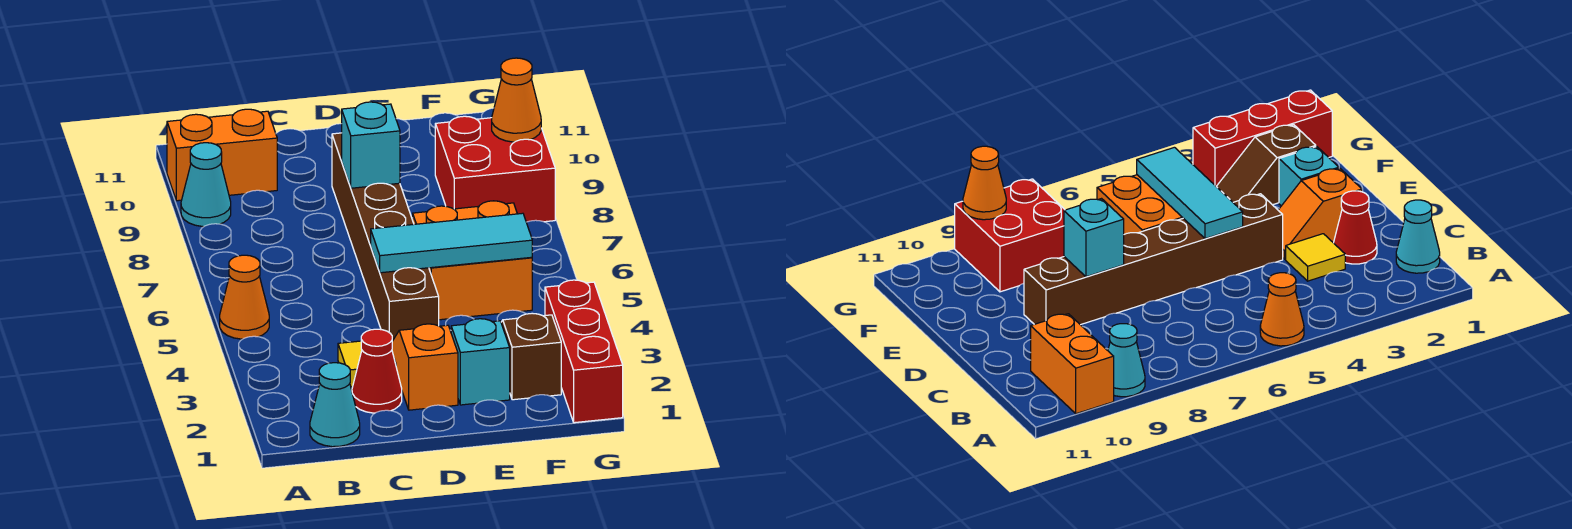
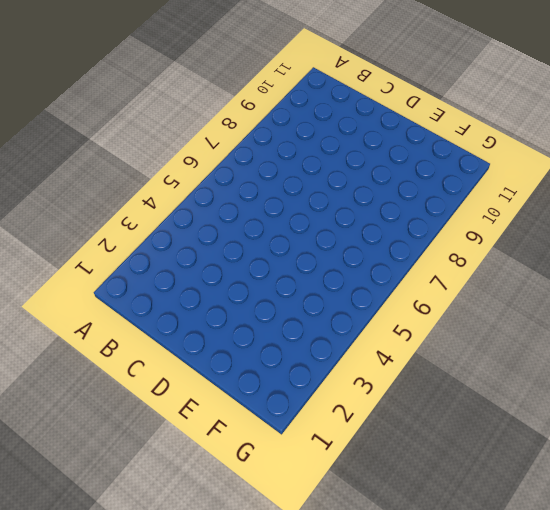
none -> orange 1x1 cone [220,255,269,339]
none -> cyan 1x1 cone [181,143,231,227]
none -> orange 1x2 brick [167,109,277,201]

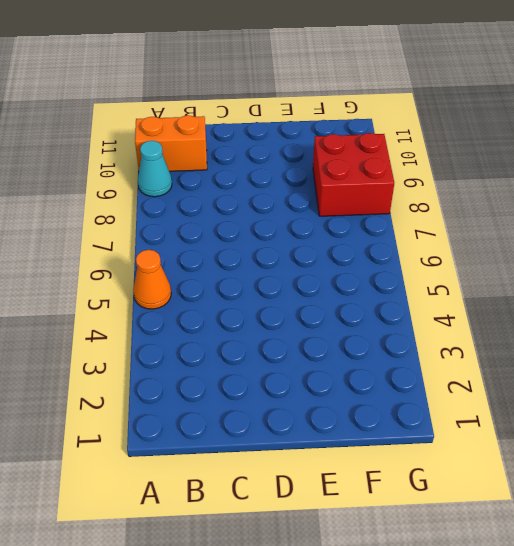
none -> cyan 1x1 cone [310,363,360,447]
none -> red 1x1 cone [352,329,402,413]
none -> yellow 1x1 tile [338,341,396,387]

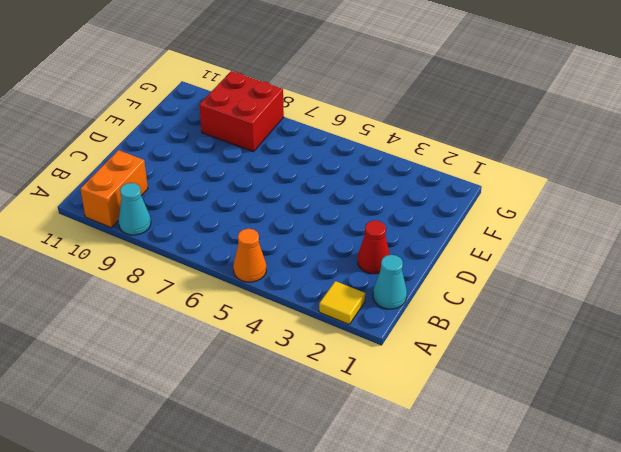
yellow 1x1 tile [319,281,365,324] -> yellow 1x1 tile moved to [338,341,396,387]
none -> orange 1x2 slope [392,324,458,410]
none -> brown 1x6 brick [332,133,439,341]
none -> cyan 1x1 brick [451,319,510,405]

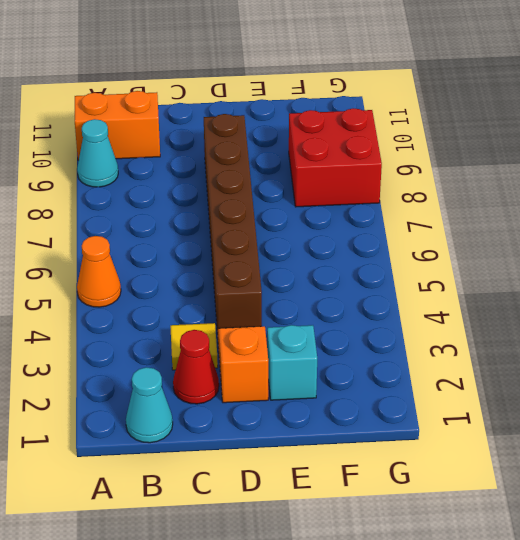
none -> orange 2x2 brick [413,201,532,320]
none -> brown 1x2 slope [501,313,561,400]
none -> red 1x3 brick [545,280,623,423]

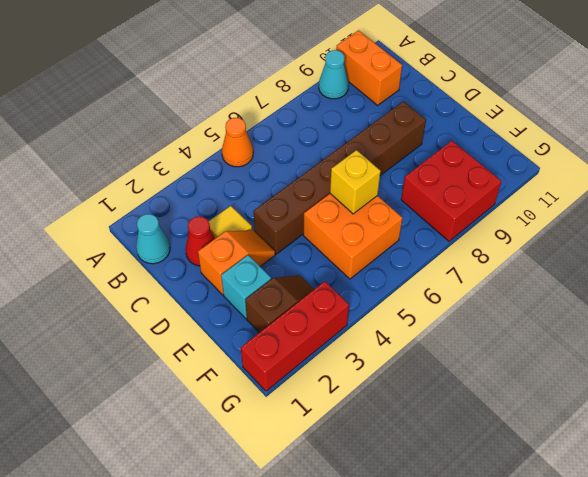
yellow 1x1 brick [330,150,381,214] -> none
none -> cyan 1x3 tile [371,213,532,273]
none -> cyan 1x1 brick [342,102,400,188]
none -> orange 1x1 cone [492,58,541,142]

